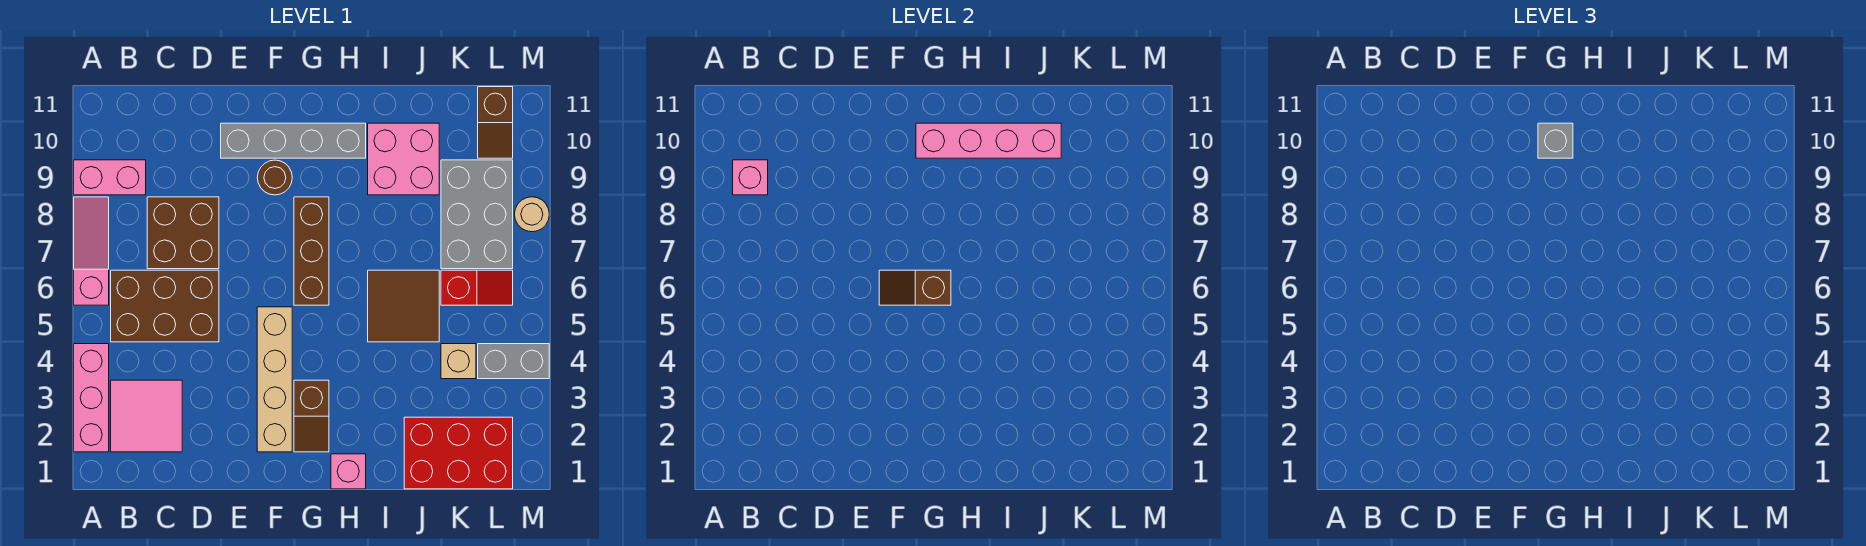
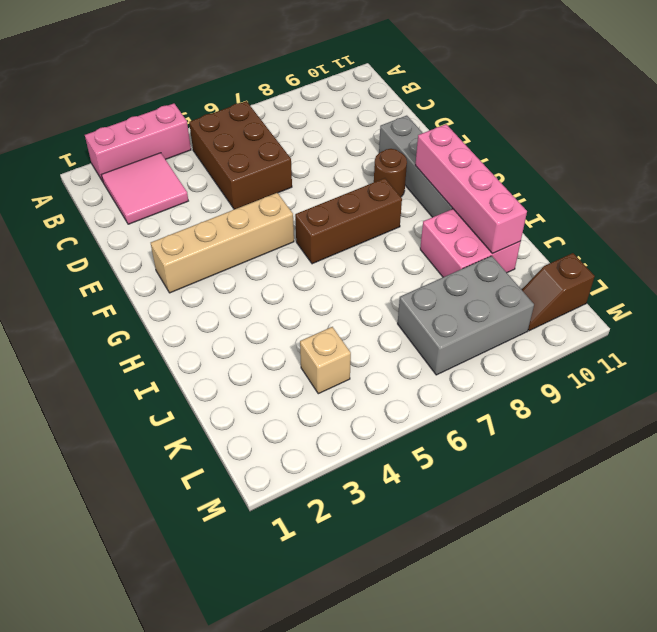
none -> pink 1x3 slope [74,197,109,305]
none -> pink 1x2 brick [74,160,146,195]
none -> brown 2x2 brick [147,197,219,269]

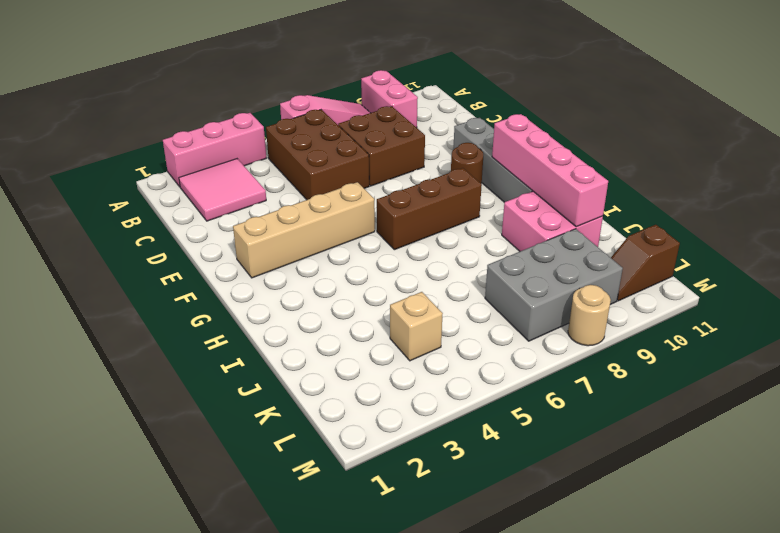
none -> brown 1x2 slope [294,380,329,452]
none -> pink 1x1 brick [331,454,366,489]
none -> brown 2x2 tile [368,270,439,342]

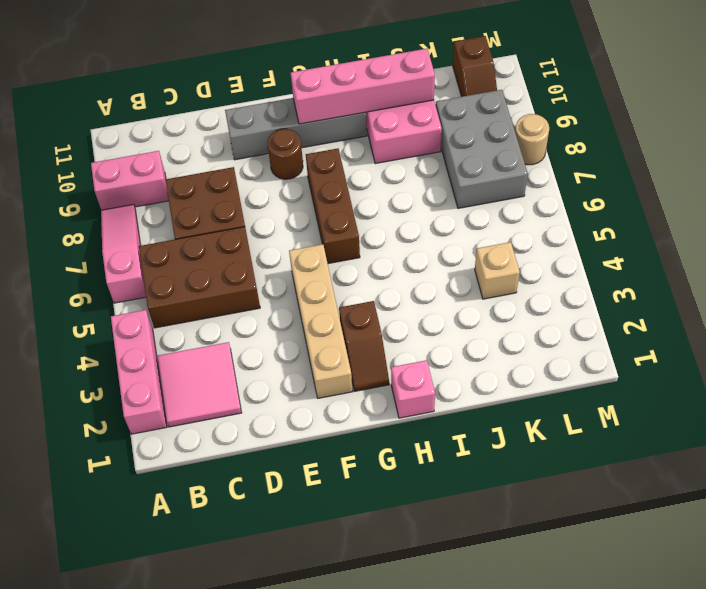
none -> brown 2x2 tile [368,270,439,342]
none -> red 2x3 brick [404,417,513,489]
none -> red 1x2 slope [441,270,513,305]

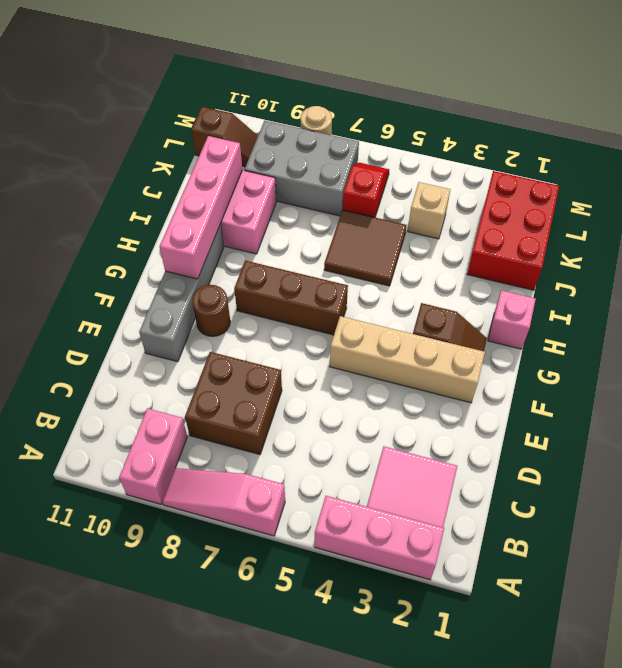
none -> brown 2x3 brick [111,270,219,342]
none -> grey 1x2 brick [478,344,549,379]
none -> pink 1x1 brick [733,160,768,195]

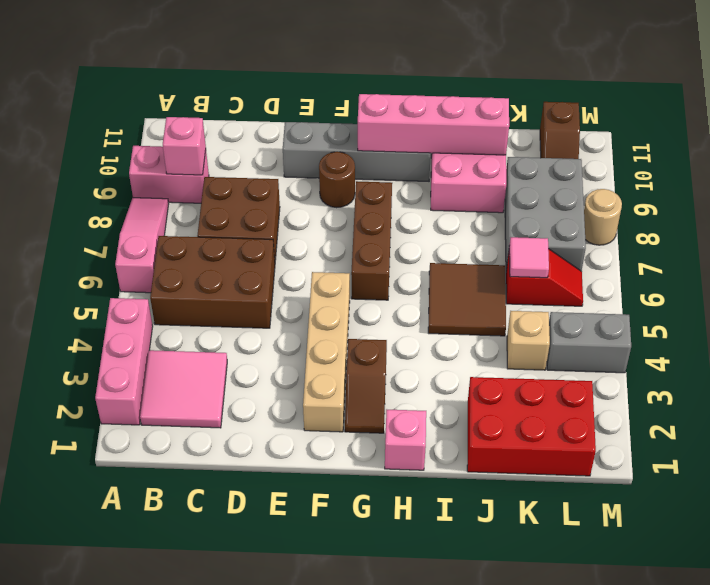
pink 1x1 tile [509,237,549,278] -> none
none -> brown 1x2 slope [879,270,951,305]
none -> grey 1x1 brick [1538,123,1573,158]

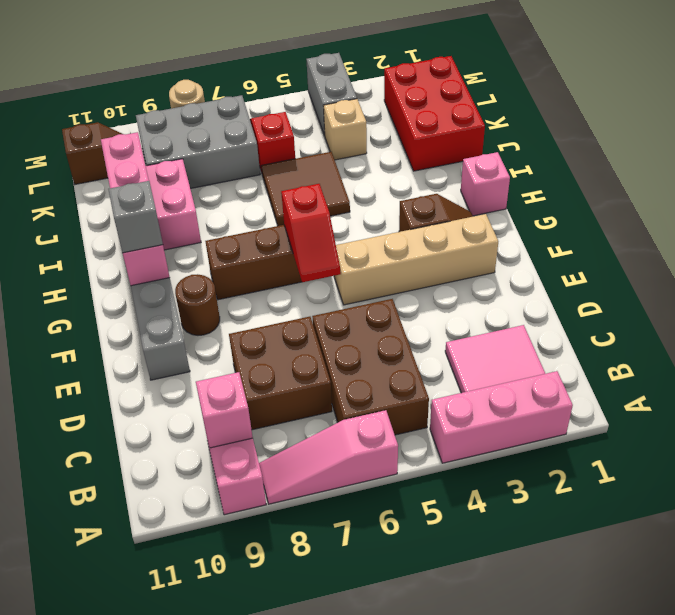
red 1x2 slope [281,184,341,282] -> brown 1x2 slope [879,270,951,305]

